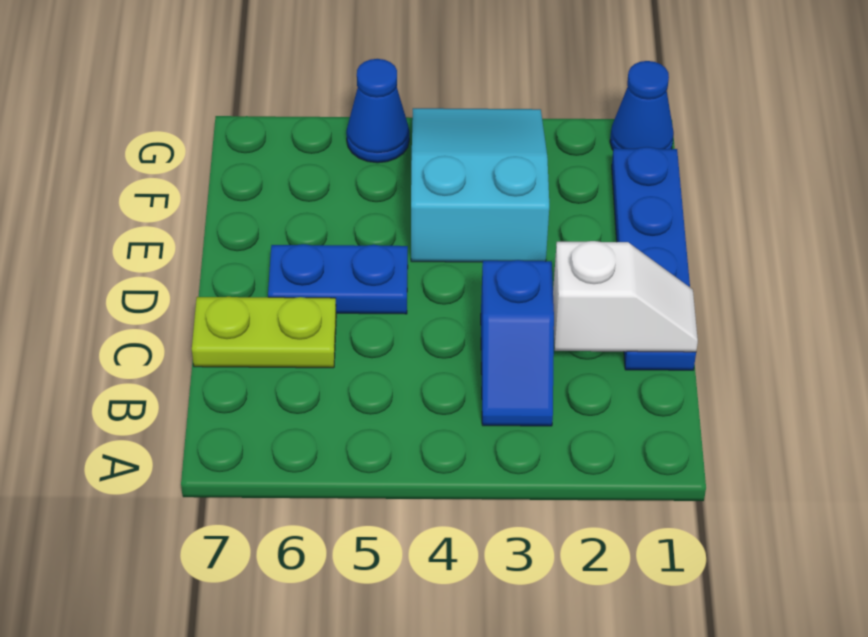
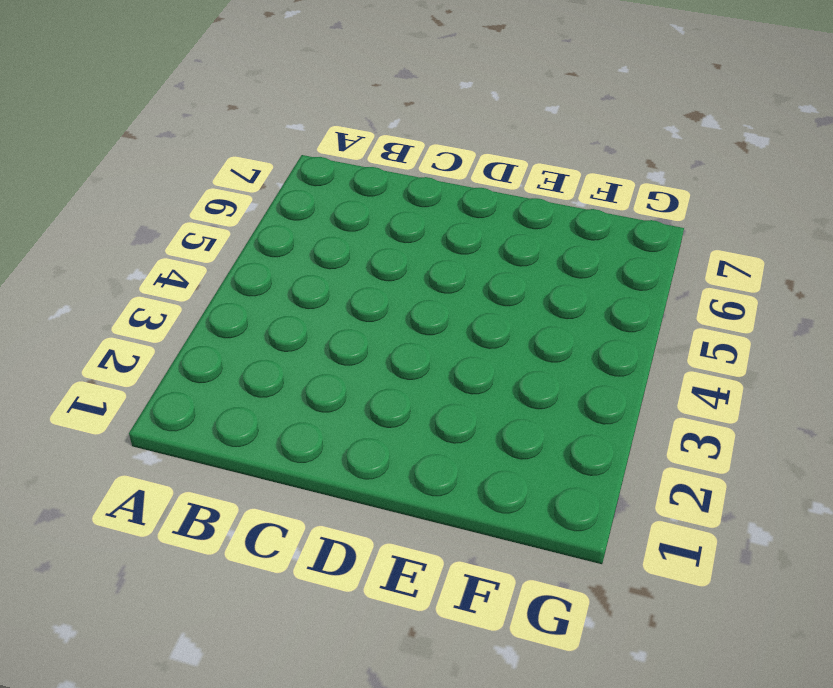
none -> blue 1x2 slope [481,260,554,426]
none -> blue 1x4 plate [612,147,696,370]

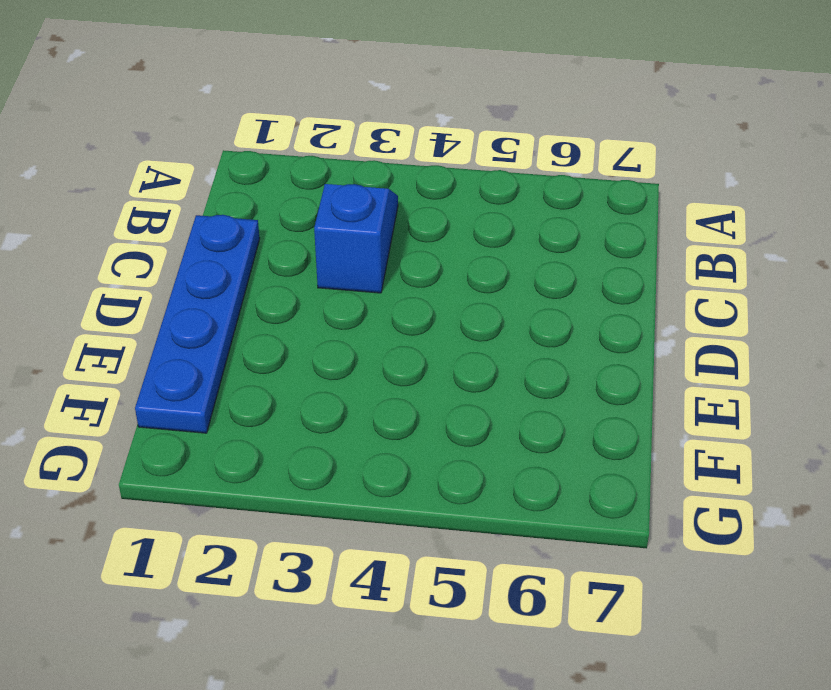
none -> lime 1x2 plate [192,297,336,368]
none -> blue 1x2 plate [268,244,408,314]

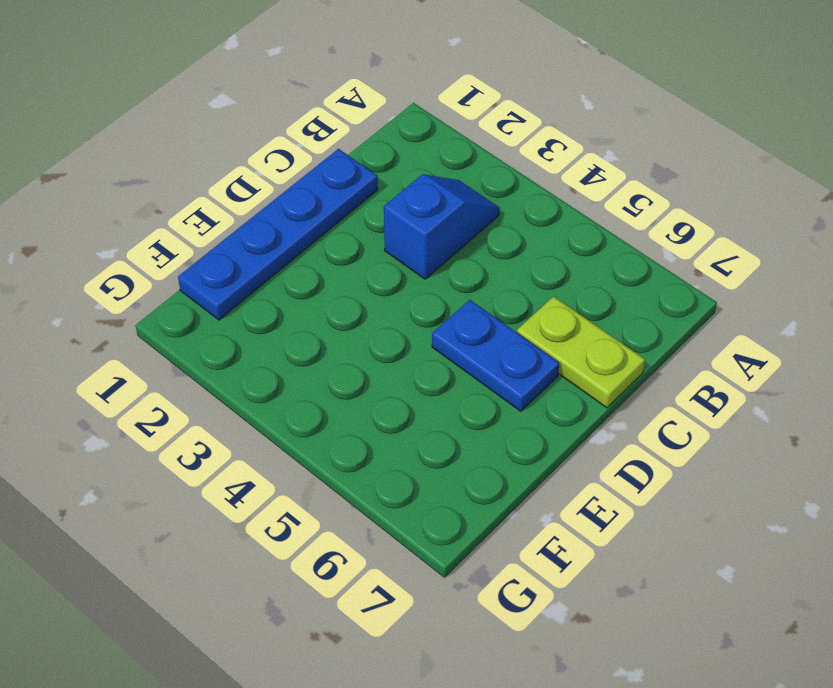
none -> cyan 2x3 slope [411,108,549,262]
none -> blue 1x1 cone [610,61,674,150]

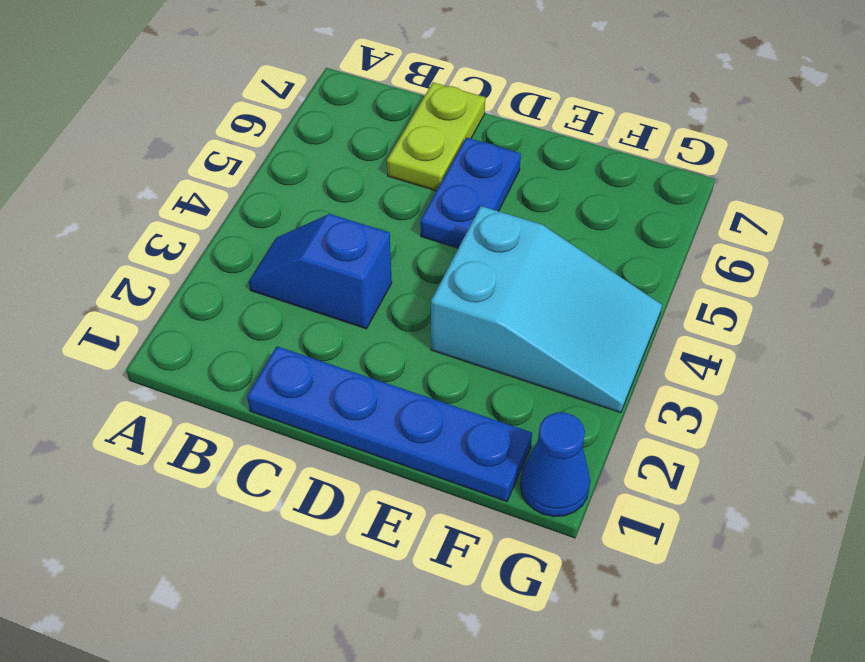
none -> blue 1x1 cone [346,59,409,163]
none -> white 1x2 slope [553,241,698,352]

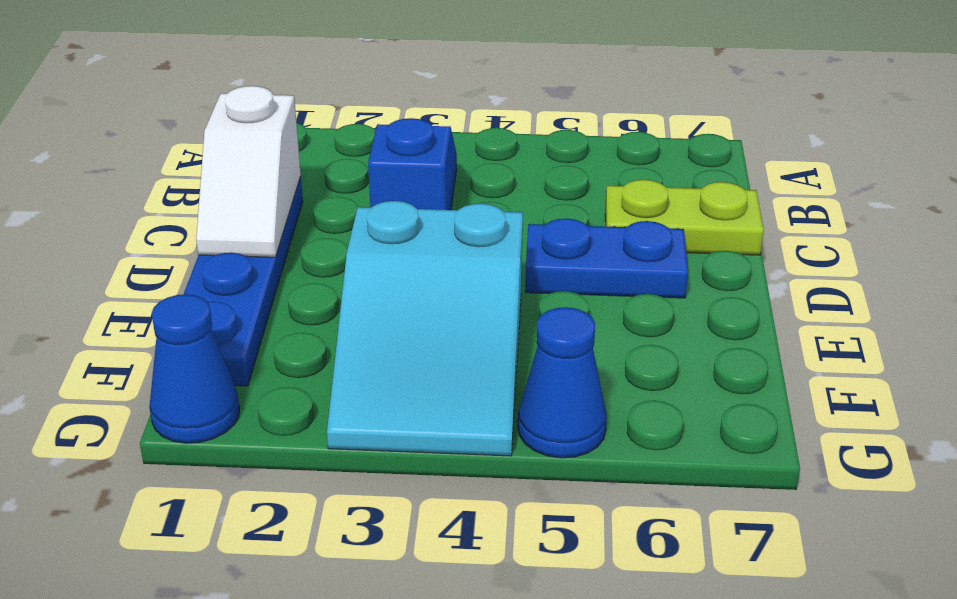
white 1x2 slope [196,86,301,257] -> white 1x2 slope turned to [553,241,698,352]

